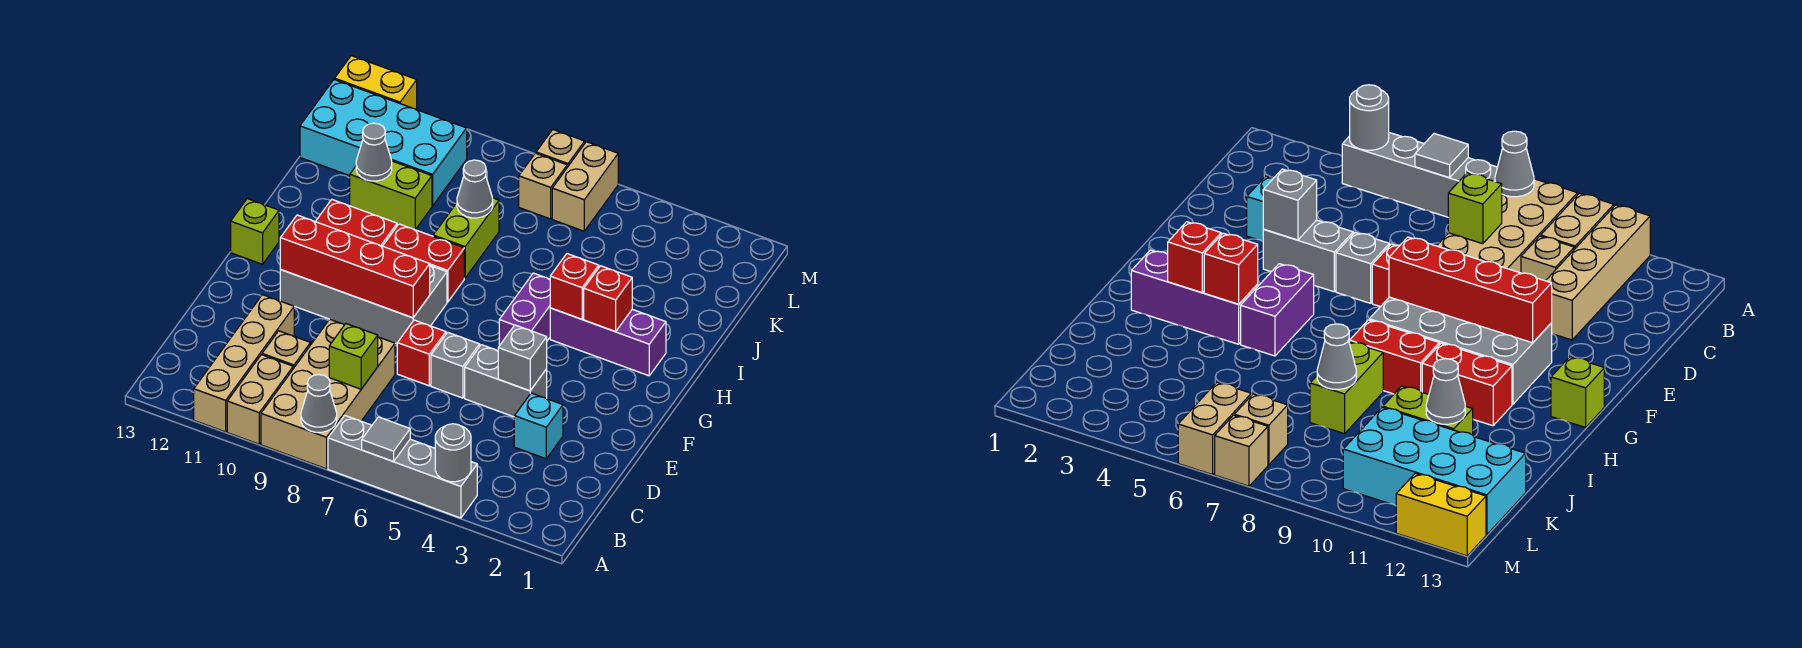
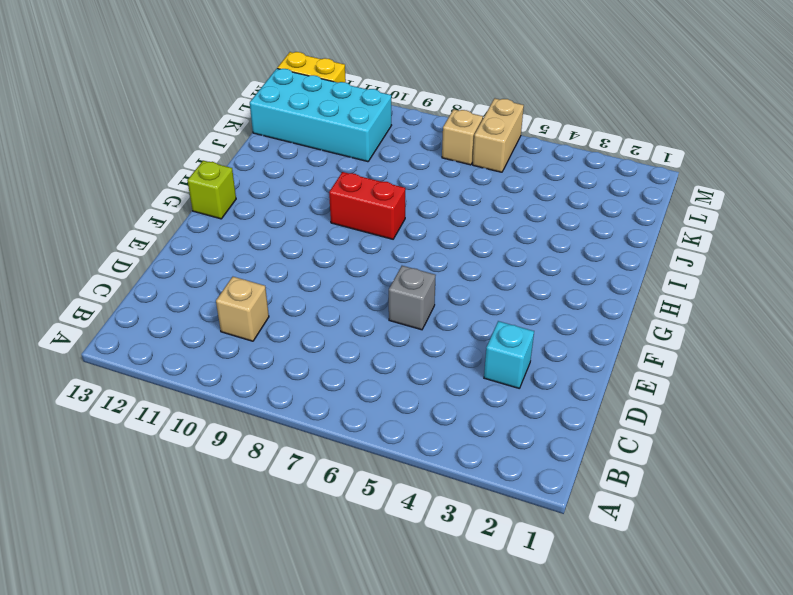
none -> grey 1x4 brick [328,416,477,518]
none -> tan 2x4 brick [261,319,395,469]
none -> tan 1x2 brick [227,355,293,444]
none -> tan 1x4 brick [194,295,294,432]

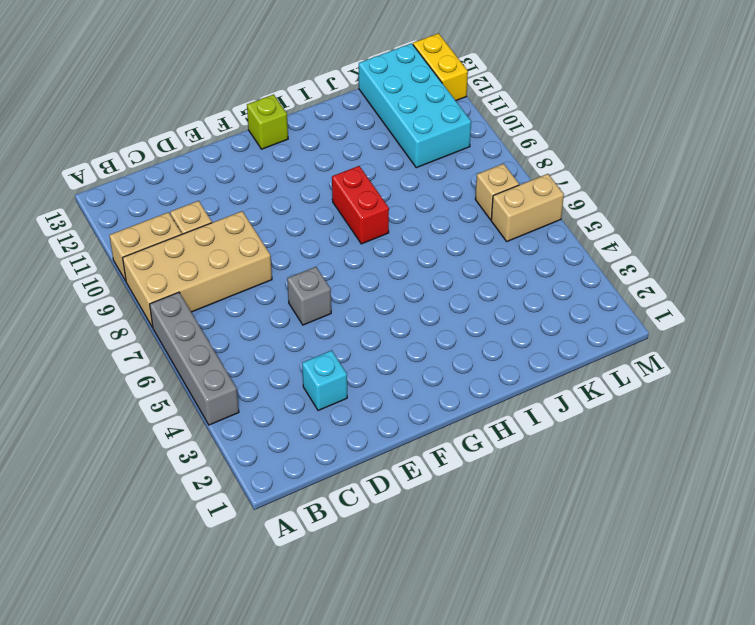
none -> tan 1x4 brick [194,295,294,432]
none -> grey 1x2 brick [465,345,547,417]
none -> red 1x1 brick [397,320,446,386]
none -> grey 2x4 brick [280,266,447,344]

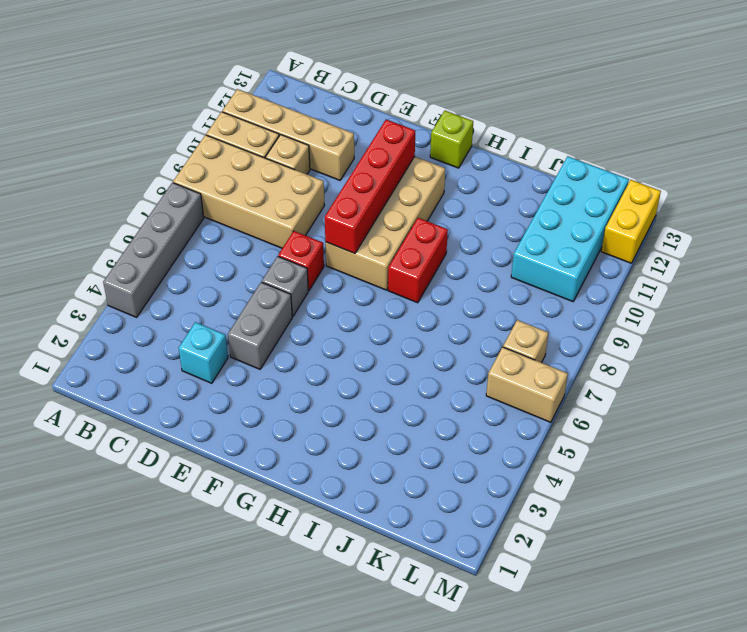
tan 2x4 brick [325,157,445,290] -> grey 2x4 brick [280,266,447,344]
none -> purple 1x2 brick [499,273,550,346]
none -> purple 1x3 brick [550,308,666,376]
none -> red 1x2 brick [315,200,397,246]
none -> lime 1x2 brick [433,198,499,278]

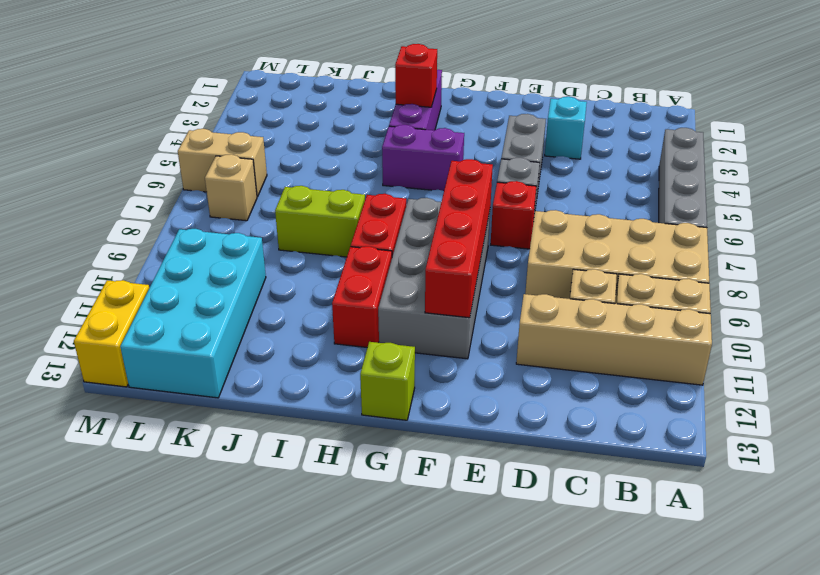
none -> lime 1x2 brick [350,161,432,230]
none -> tan 1x1 brick [536,130,585,167]
none -> grey 1x1 round brick [435,424,471,482]
none -> grey 1x1 tile [362,417,410,461]

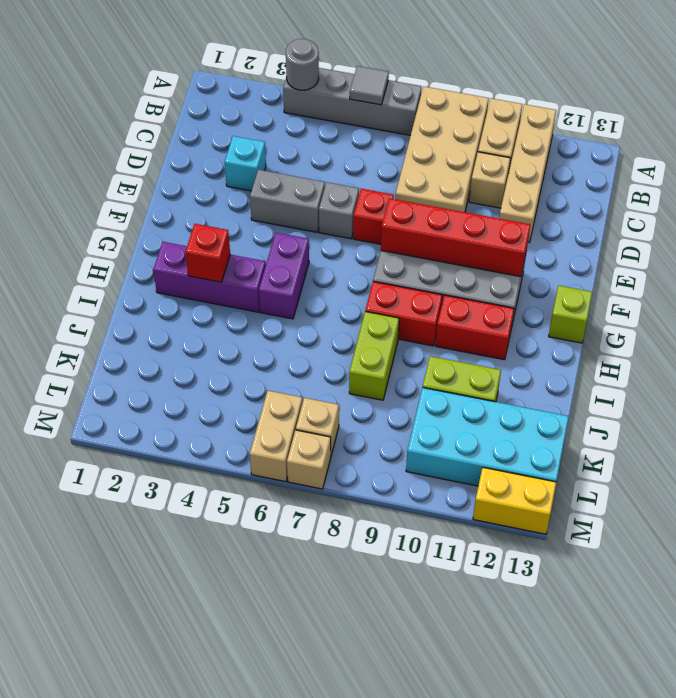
none -> grey 1x1 cone [301,375,337,432]
none -> lime 1x1 brick [329,324,378,389]
none -> grey 1x1 brick [498,325,547,391]
none -> red 1x1 brick [550,254,599,319]

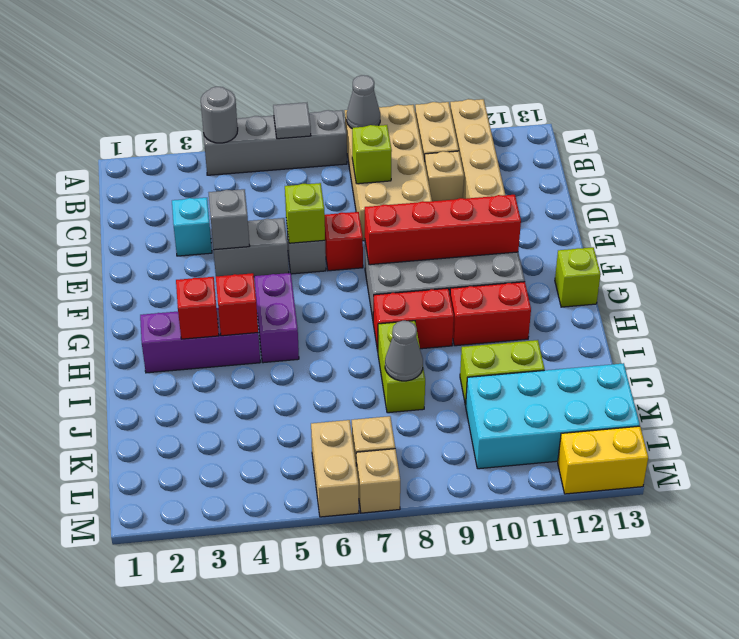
lime 1x1 brick [285,183,325,243] -> none
none -> grey 1x1 cone [356,123,392,181]

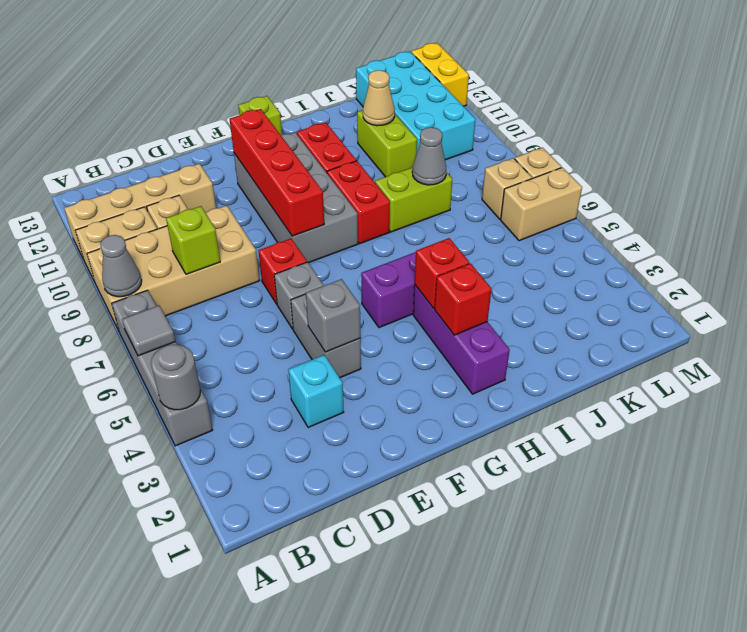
tan 1x1 cone [363,70,395,126] -> grey 1x1 cone [356,123,392,181]

